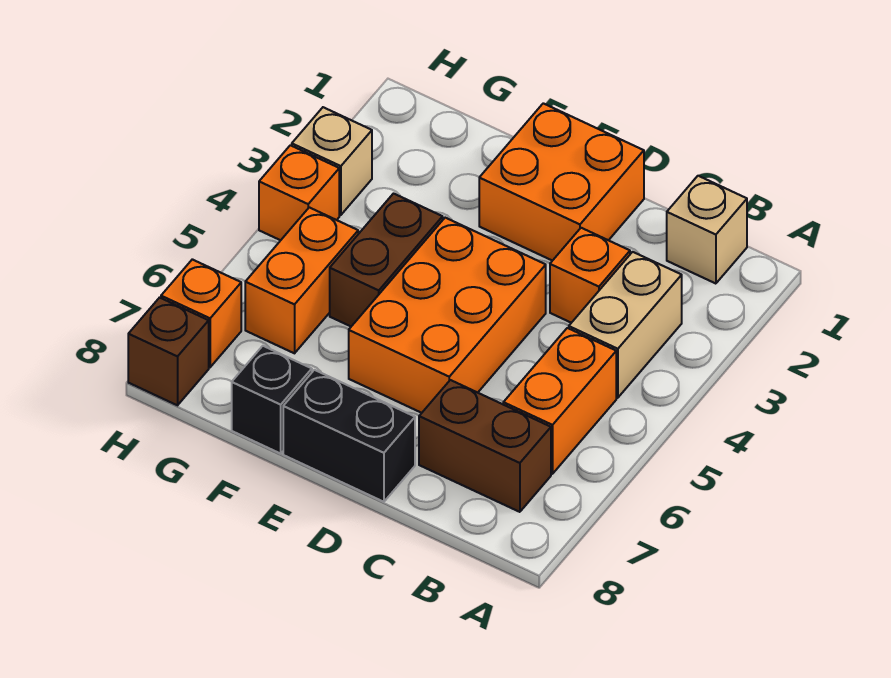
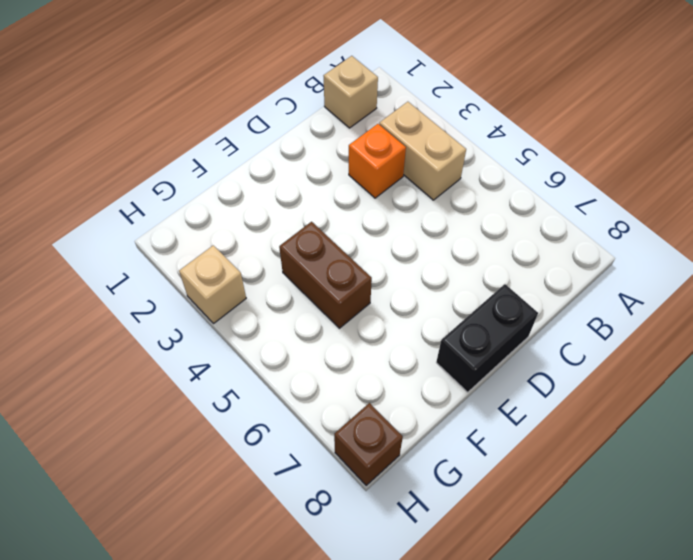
none -> orange 1x2 brick [503,328,616,474]
none -> brown 1x2 brick [419,380,551,512]
none -> orange 2x2 brick [479,103,644,261]

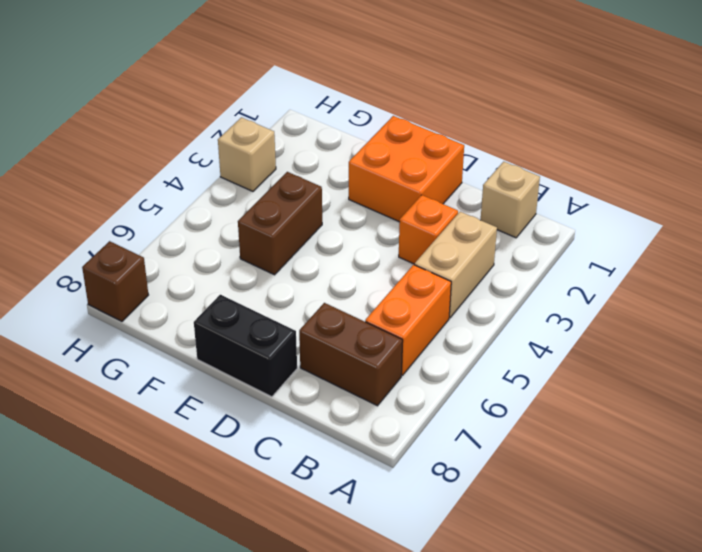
none -> orange 2x3 brick [349,218,546,413]
none -> black 1x1 brick [232,346,312,454]
none -> orange 1x2 brick [245,207,358,353]

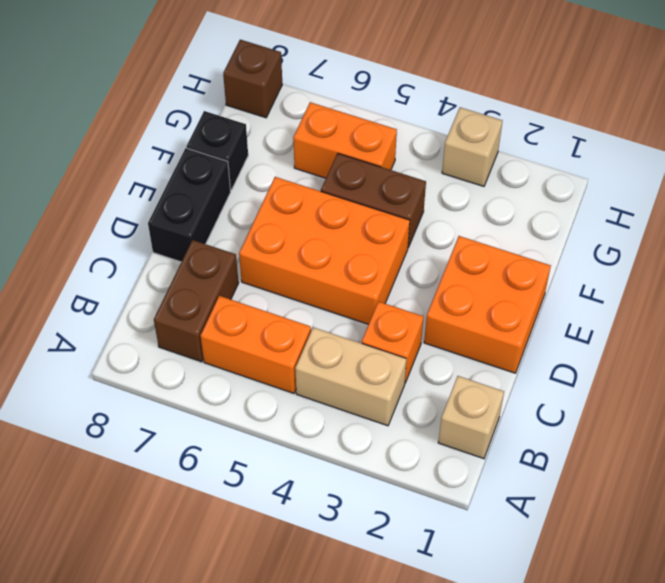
none -> orange 1x1 brick [259,145,339,240]
none -> orange 1x1 brick [161,259,241,367]

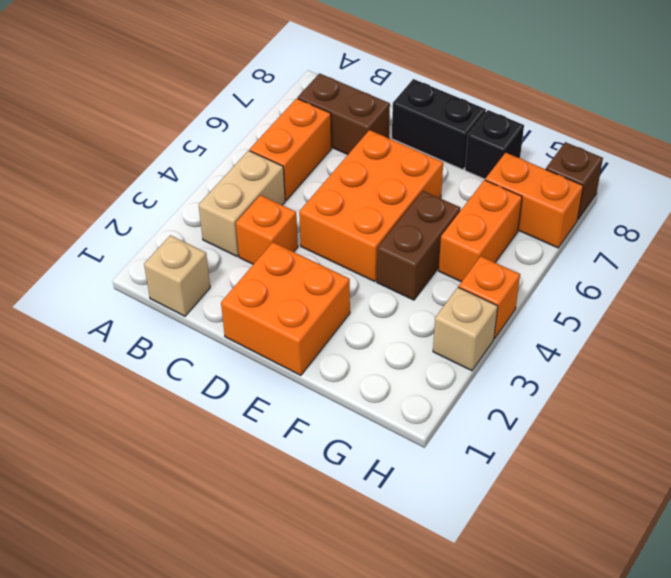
orange 1x2 brick [485,153,583,248] -> orange 1x1 brick [161,259,241,367]

